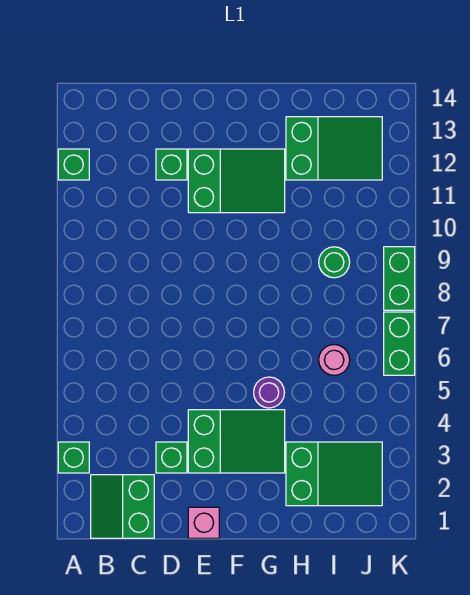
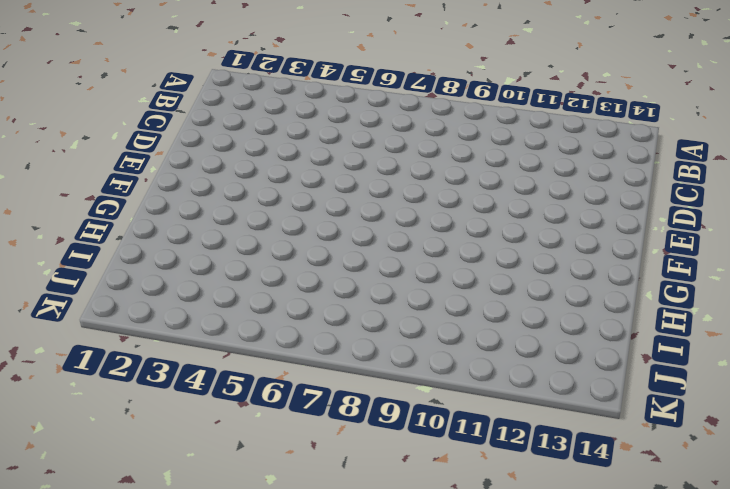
none -> green 1x1 brick [58,442,89,473]
none -> green 1x1 brick [58,149,89,180]
none -> green 2x2 slope [91,475,154,538]

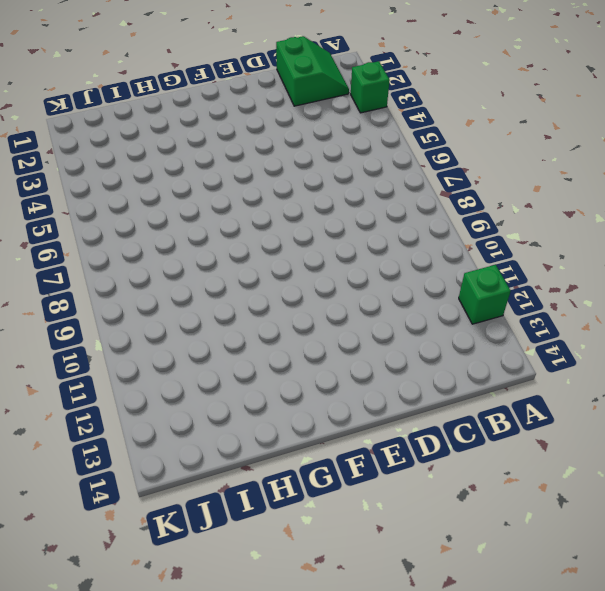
none -> green 1x1 brick [156,442,187,473]
none -> green 1x1 brick [156,149,187,180]
none -> pink 1x1 brick [188,507,219,538]

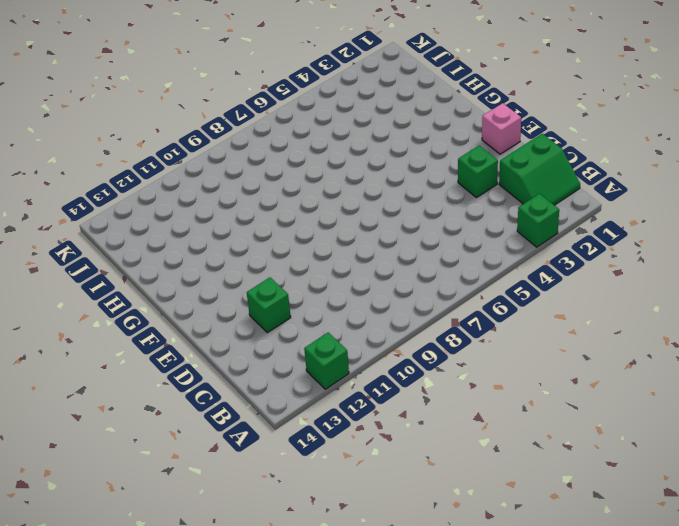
none -> green 2x3 slope [188,410,285,473]
none -> green 2x3 slope [188,149,285,213]
none -> purple 1x1 round brick [254,377,284,408]

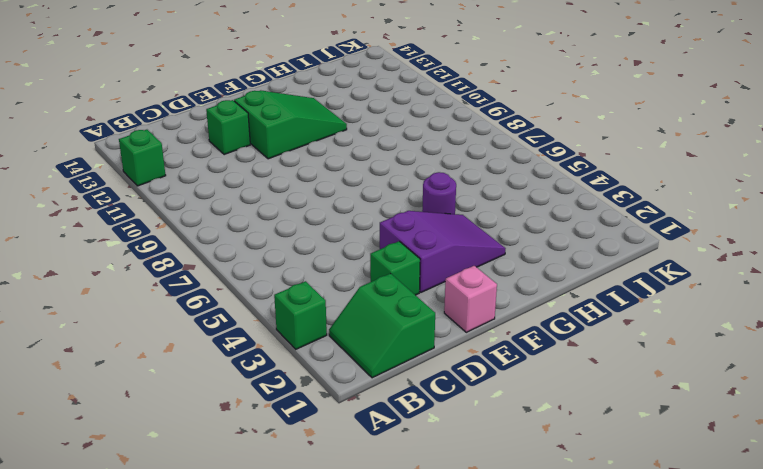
purple 2x3 slope [380,211,506,292] -> green 2x3 slope [188,410,285,473]
none -> green 2x3 slope [286,442,382,506]
none -> green 2x3 slope [286,117,382,180]
none -> pink 1x1 round brick [319,345,350,375]

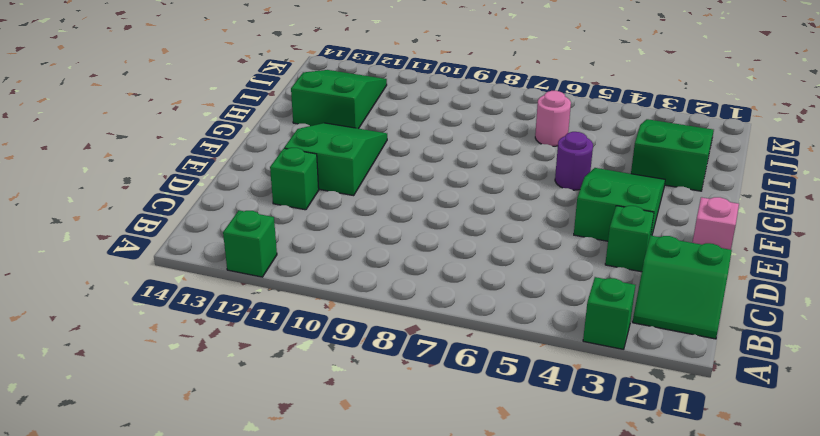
none -> green 1x1 round brick [319,247,350,278]
none -> green 1x2 brick [384,312,415,375]
none -> green 1x2 brick [384,247,415,310]

